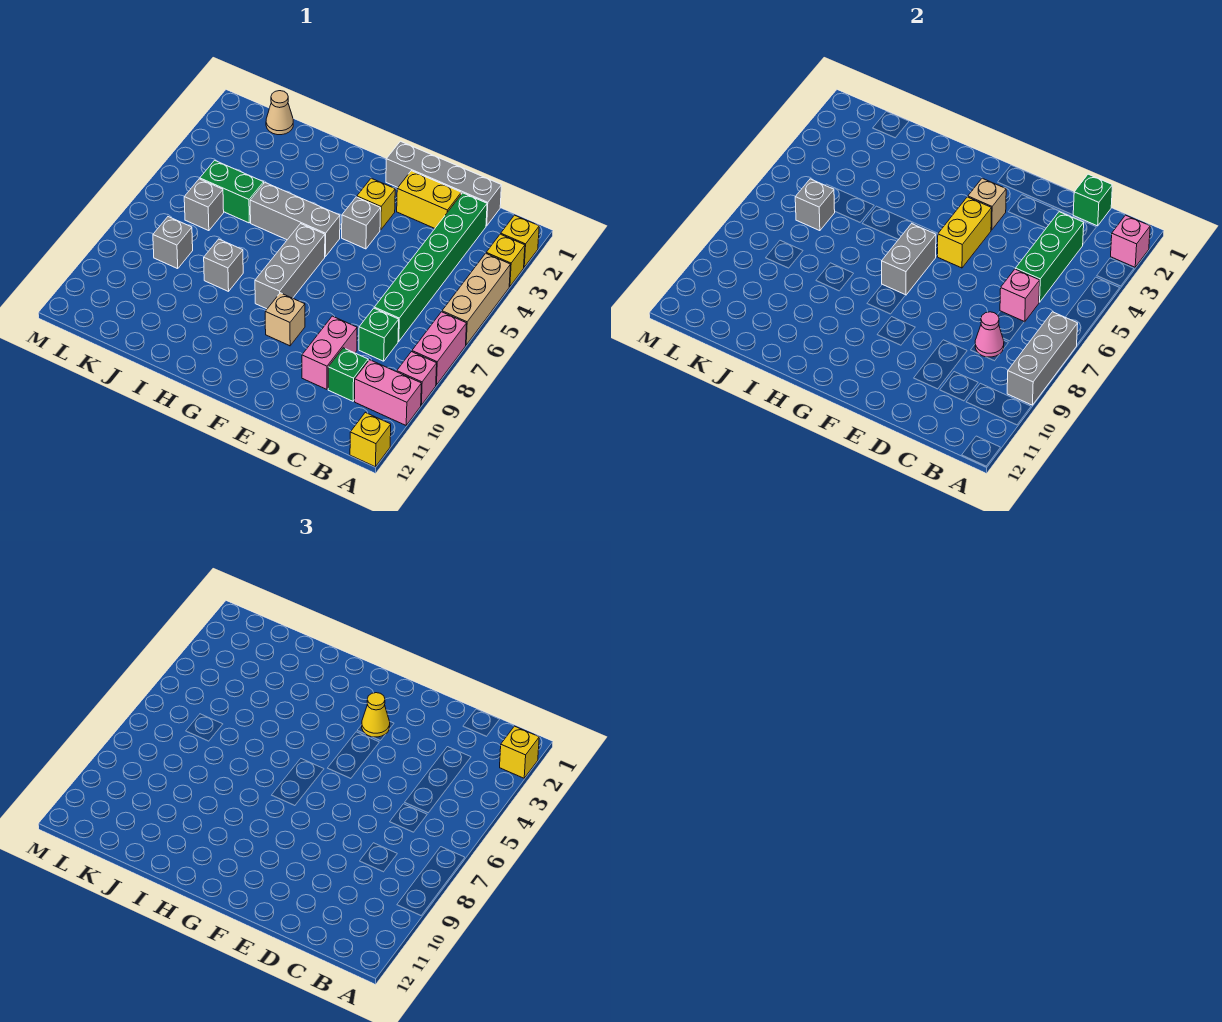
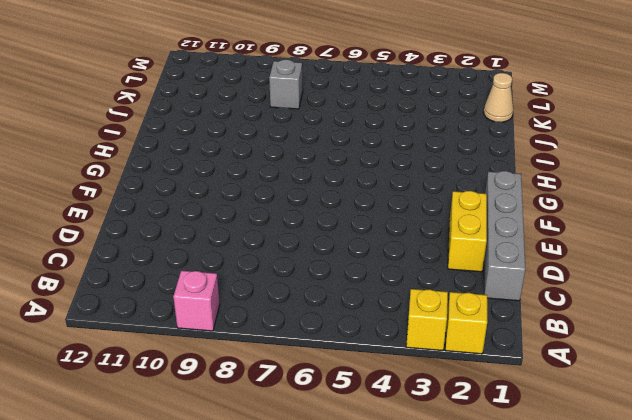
none -> tan 1x3 brick [442,253,511,345]
none -> pink 1x2 brick [412,312,467,385]
none -> pink 1x2 brick [355,360,421,425]
none -> yellow 1x1 brick [350,412,391,467]

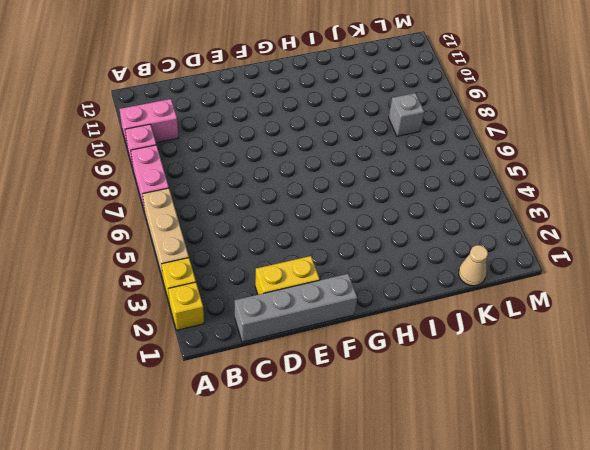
none -> yellow 1x1 brick [350,412,391,467]
none -> green 1x6 brick [374,193,487,342]
none -> green 1x1 brick [359,308,399,361]
none -> green 1x1 brick [328,348,368,401]

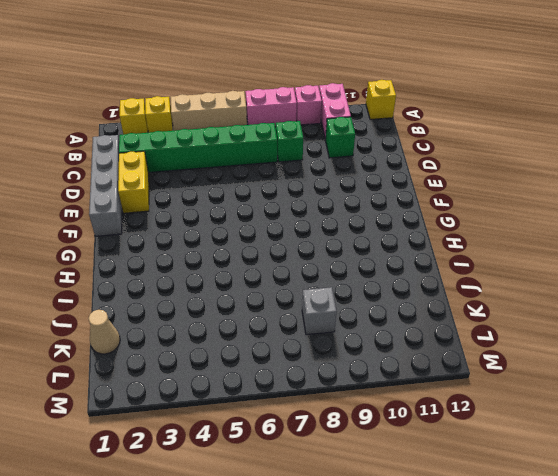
none -> pink 1x2 brick [302,316,357,389]
none -> yellow 1x1 brick [357,178,395,230]
none -> grey 1x1 brick [342,197,381,249]
none -> tan 1x1 brick [265,293,305,346]

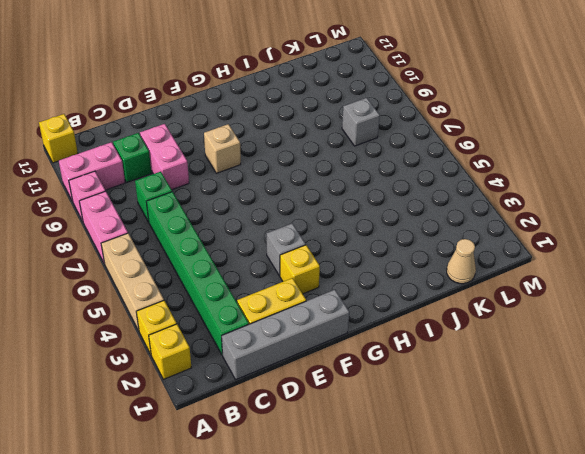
none -> grey 1x3 brick [250,183,340,256]
none -> grey 1x3 brick [255,224,325,309]
none -> grey 1x1 brick [204,239,243,291]
none -> green 1x2 brick [200,160,264,223]

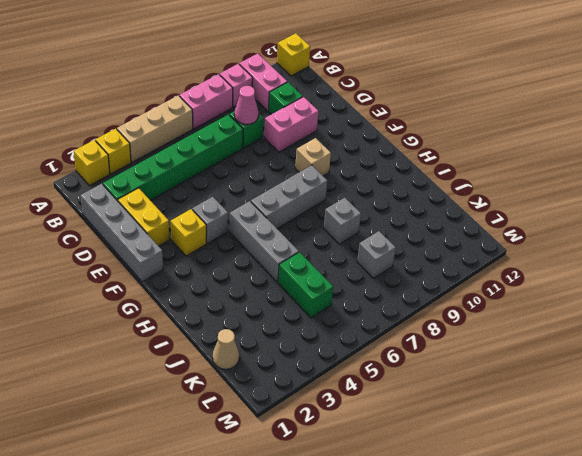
none -> grey 1x1 brick [184,179,224,231]
none -> pink 1x1 brick [1111,215,1150,267]
none -> grey 1x3 brick [1007,312,1078,405]
none -> green 1x1 brick [1073,174,1112,226]

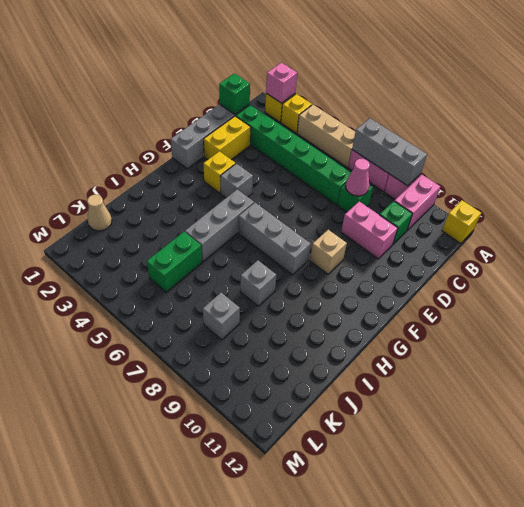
none -> grey 1x1 brick [184,179,224,231]
none -> green 1x3 brick [1016,212,1084,302]
none -> pink 1x1 brick [1000,269,1040,322]
none -> tan 1x1 brick [968,178,1006,230]

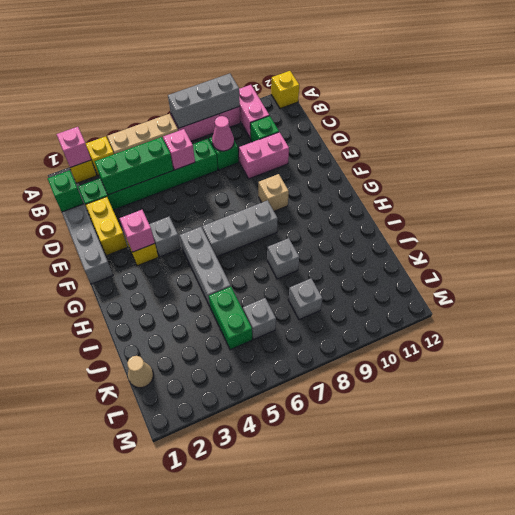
pink 1x1 brick [120,210,155,252] -> tan 1x1 brick [968,178,1006,230]
none -> yellow 1x2 brick [938,197,992,268]
none -> grey 1x2 brick [882,224,936,295]
none -> grey 1x1 brick [795,179,835,231]
none -> yellow 1x1 brick [500,726,539,778]

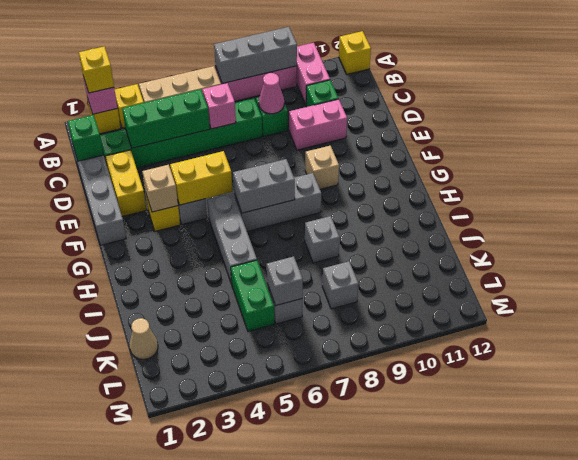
none -> yellow 1x1 cone [362,693,390,737]

